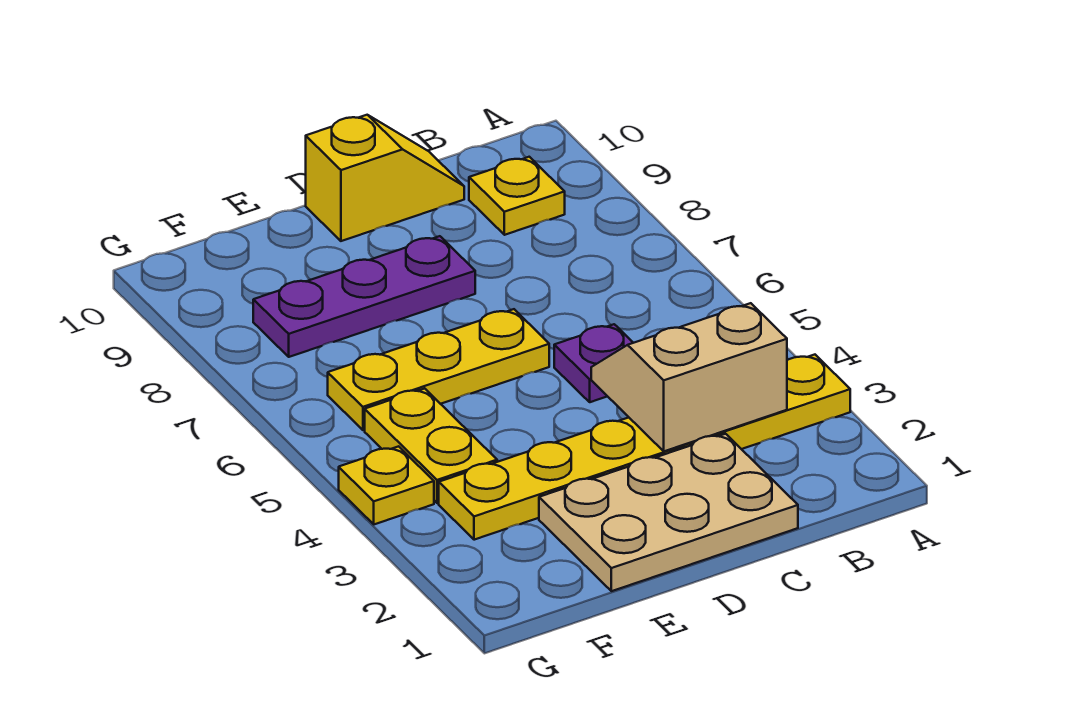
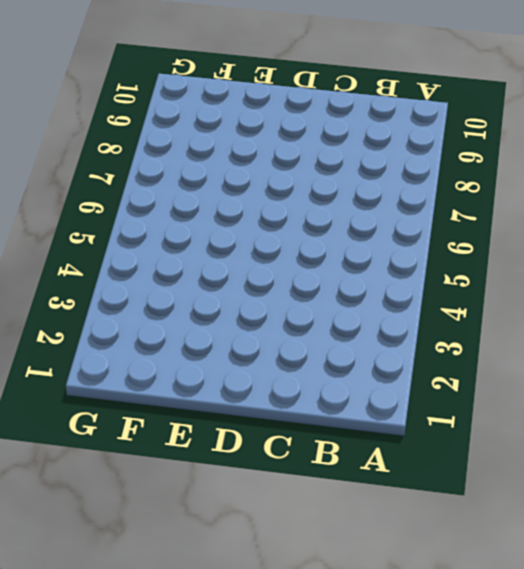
none -> yellow 1x6 plate [439,355,850,540]
none -> yellow 1x1 plate [469,157,565,235]

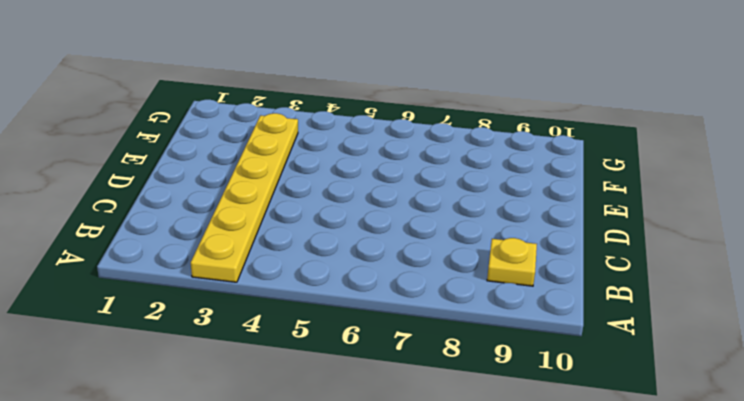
none -> tan 2x3 plate [539,434,798,591]
none -> purple 1x1 plate [554,324,633,402]

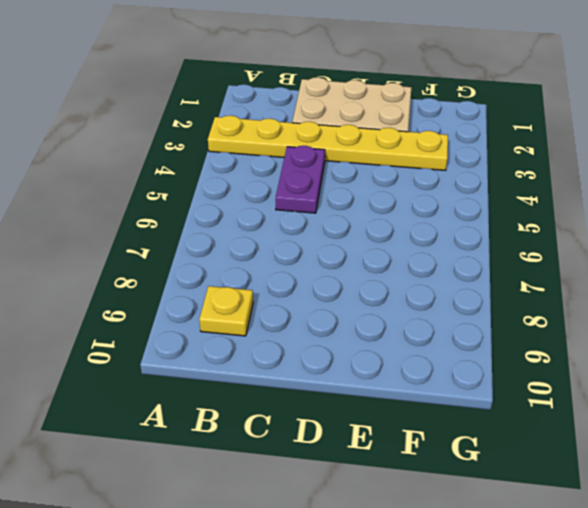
purple 1x2 plate [276,146,325,213] -> purple 1x1 plate [554,324,633,402]
none -> yellow 1x2 slope [306,115,464,241]
none -> yellow 1x3 plate [328,309,549,430]

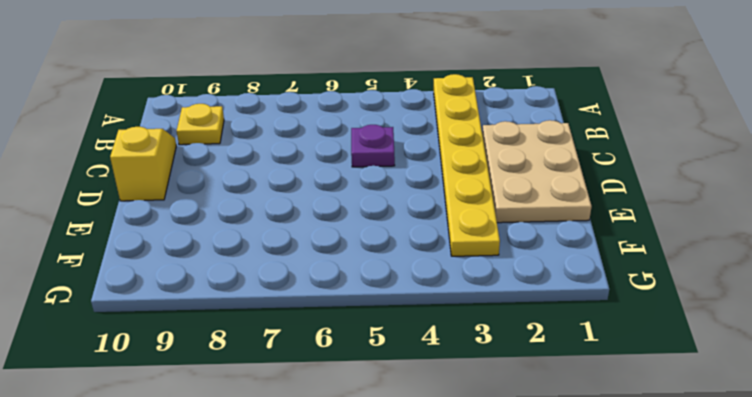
none -> yellow 1x3 plate [328,309,549,430]
none -> purple 1x3 plate [253,236,475,357]

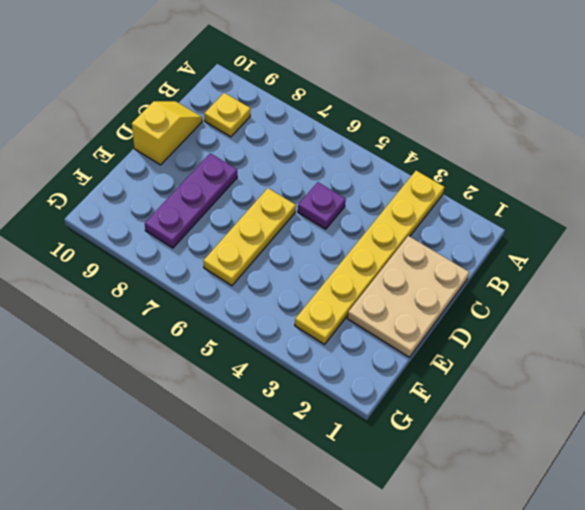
none -> yellow 1x2 plate [365,388,497,503]
none -> yellow 1x1 plate [339,446,434,524]

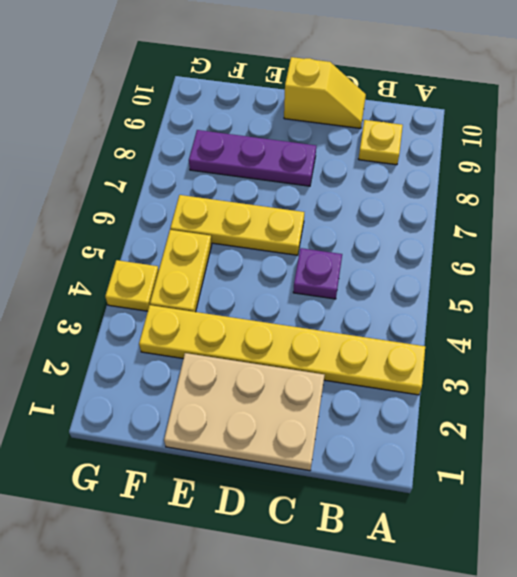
none -> tan 2x2 slope [591,303,787,451]

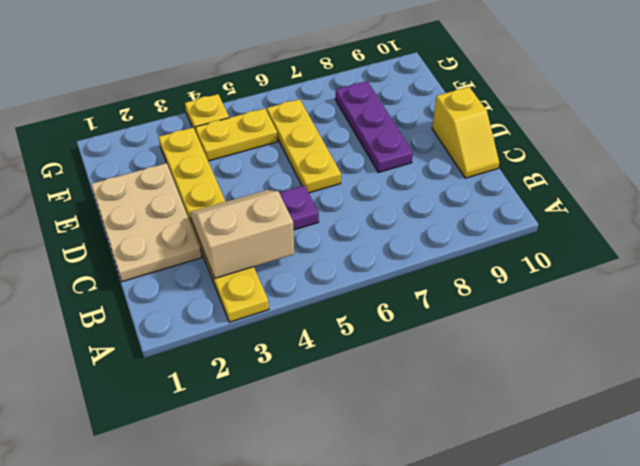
tan 2x2 slope [190,190,294,279] -> tan 2x2 slope turned to [591,303,787,451]
none -> yellow 1x1 plate [469,157,565,235]

